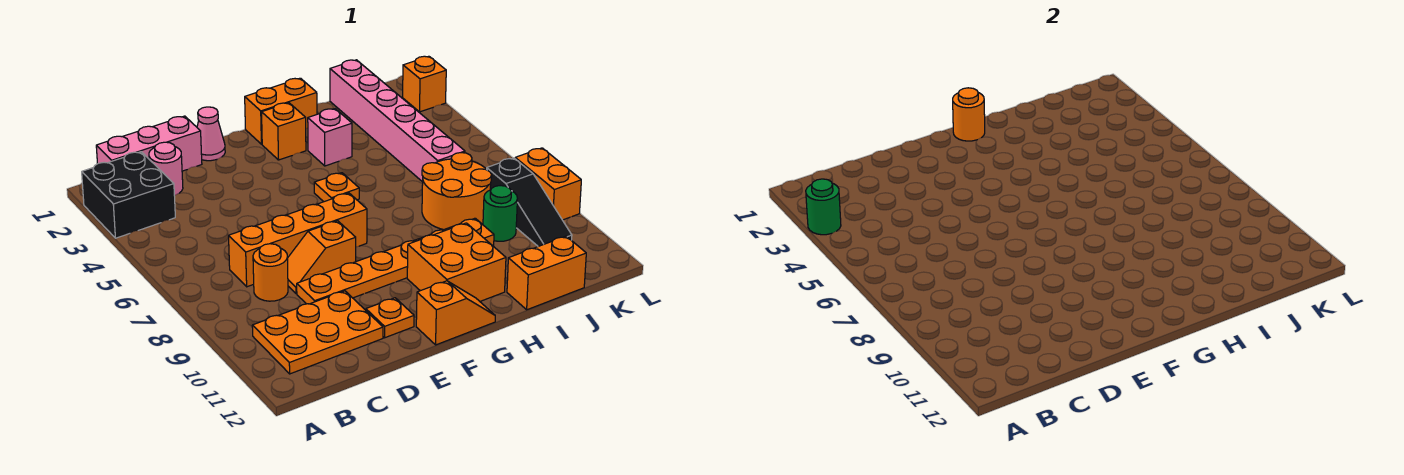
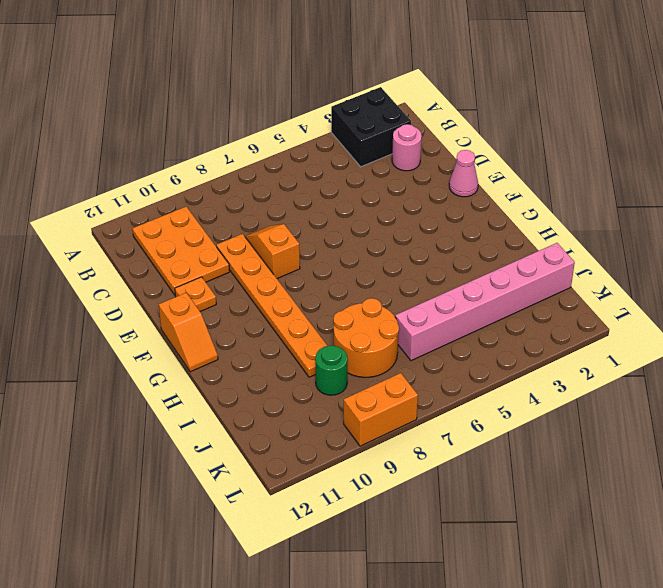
none -> pink 1x3 brick [96,116,202,171]
none -> orange 1x4 brick [229,193,367,287]
none -> orange 1x1 round brick [253,244,288,301]

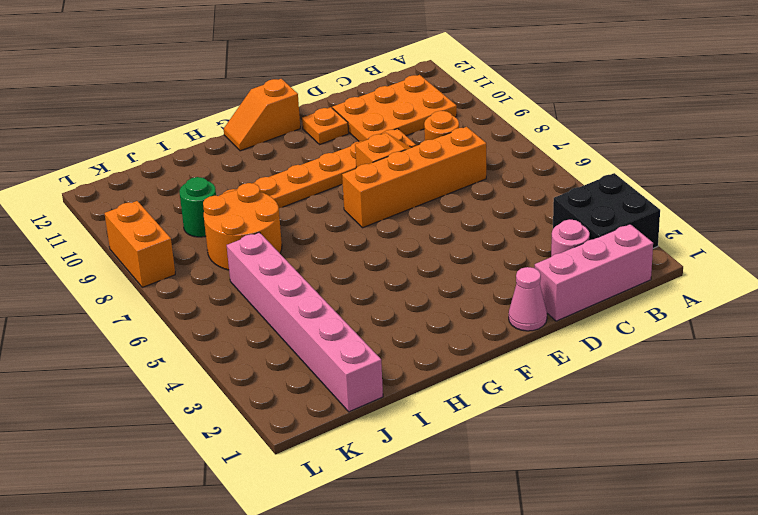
none -> orange 1x2 brick [245,78,317,144]
none -> orange 1x1 brick [262,103,306,160]
none -> orange 1x1 plate [314,173,359,202]

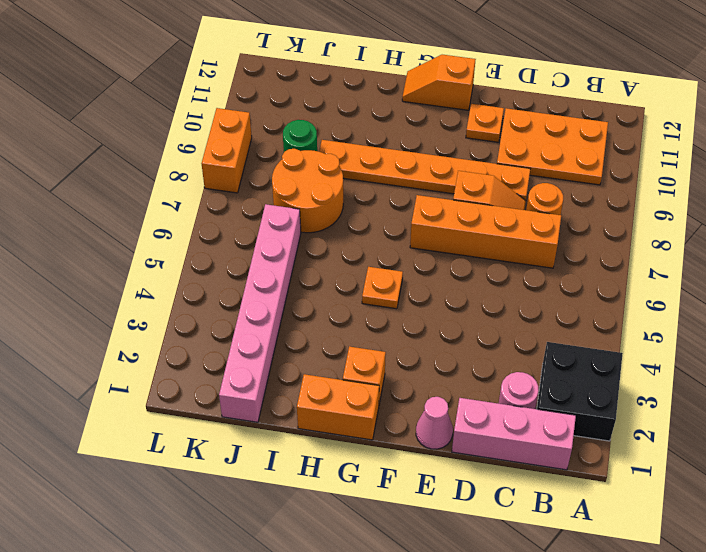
none -> orange 2x2 brick [407,223,506,301]
none -> pink 1x1 brick [308,109,352,166]
none -> orange 1x2 brick [507,236,586,310]

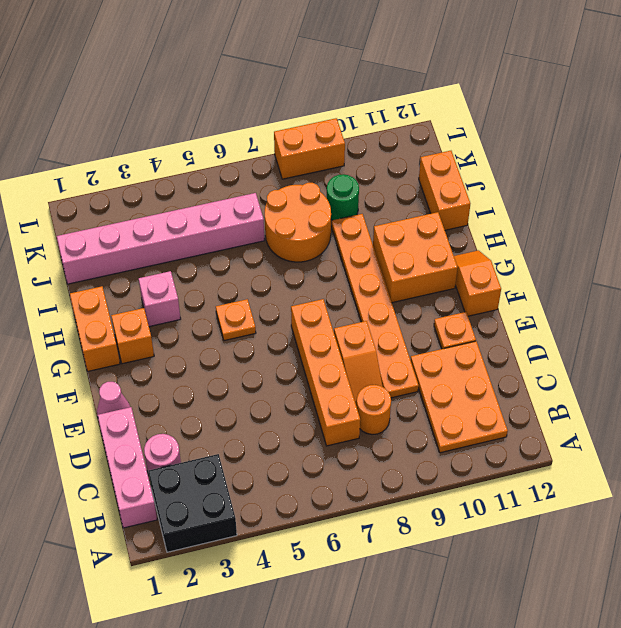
none -> black 1x3 slope [487,158,572,246]
none -> orange 1x1 brick [403,56,446,112]
none -> green 1x1 round brick [806,179,841,235]

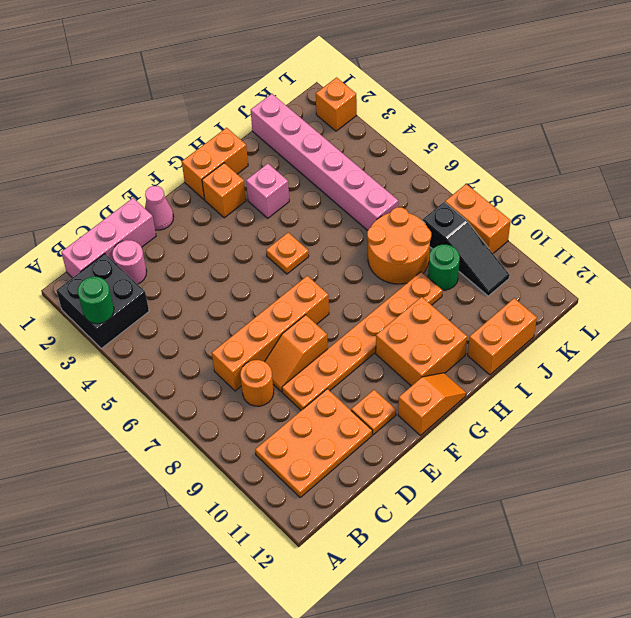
none -> orange 1x1 round brick [953,88,985,141]

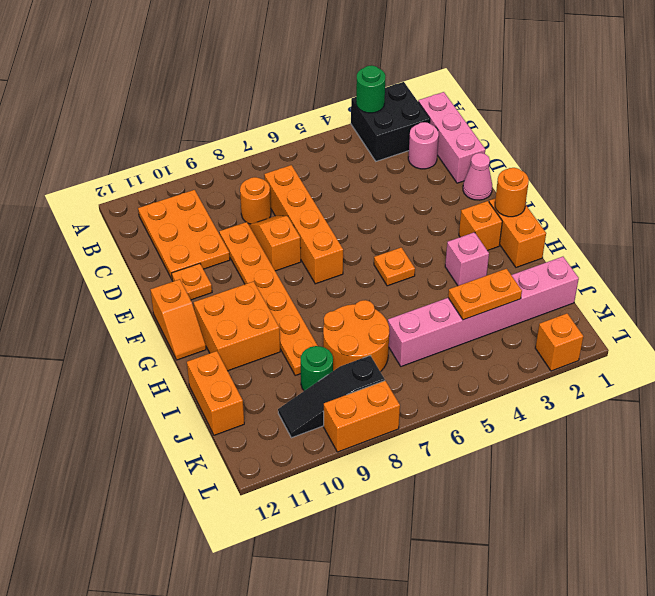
orange 1x2 plate [448,269,522,320] -> none

